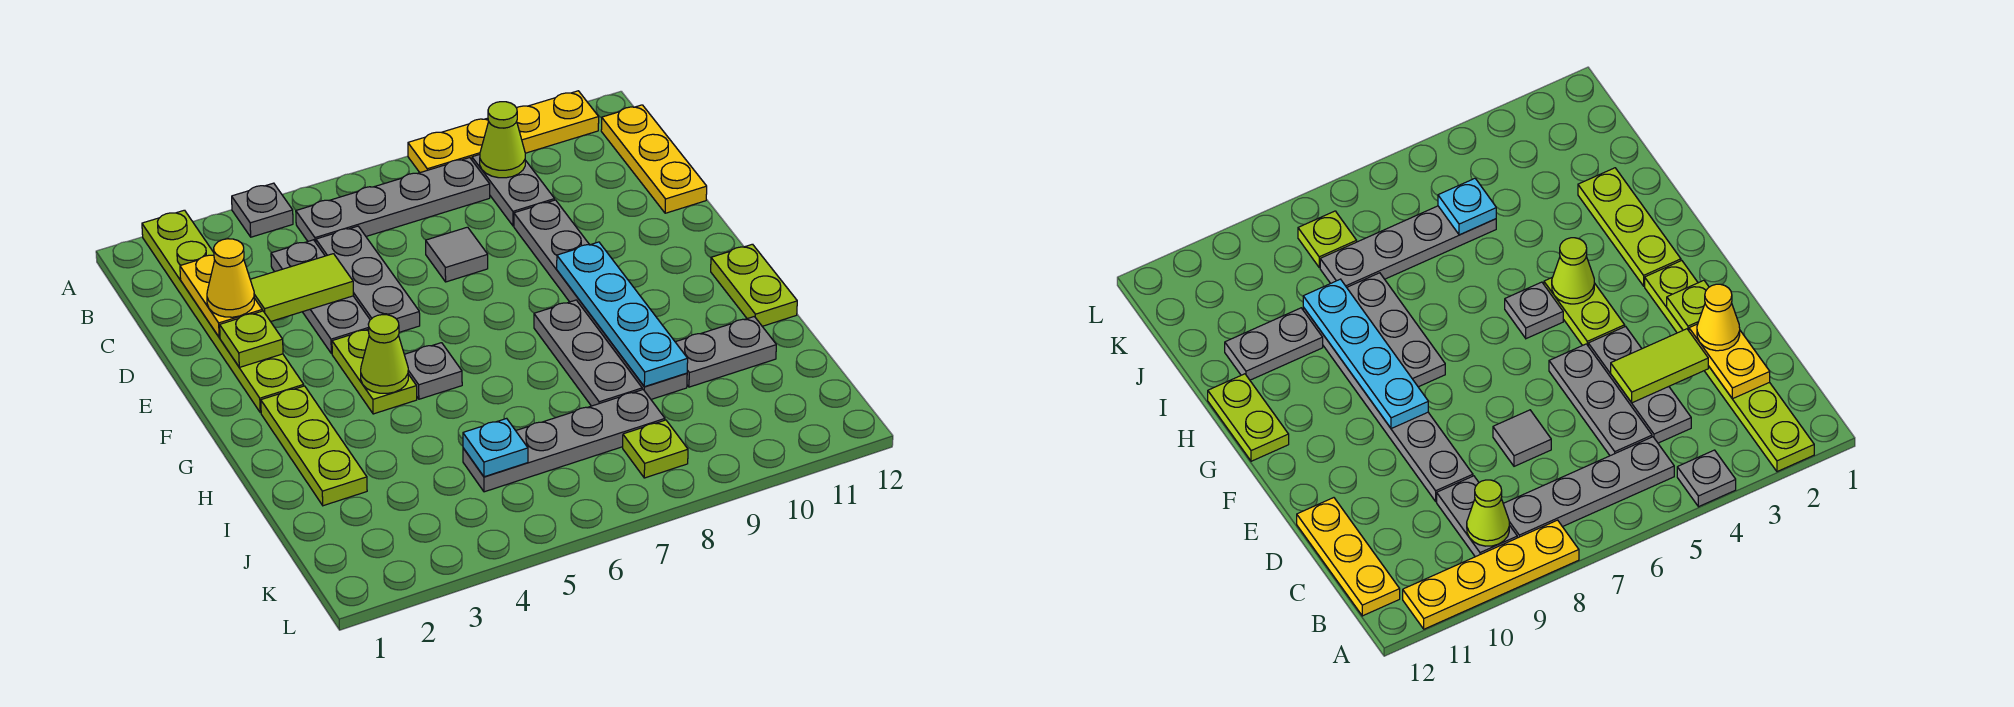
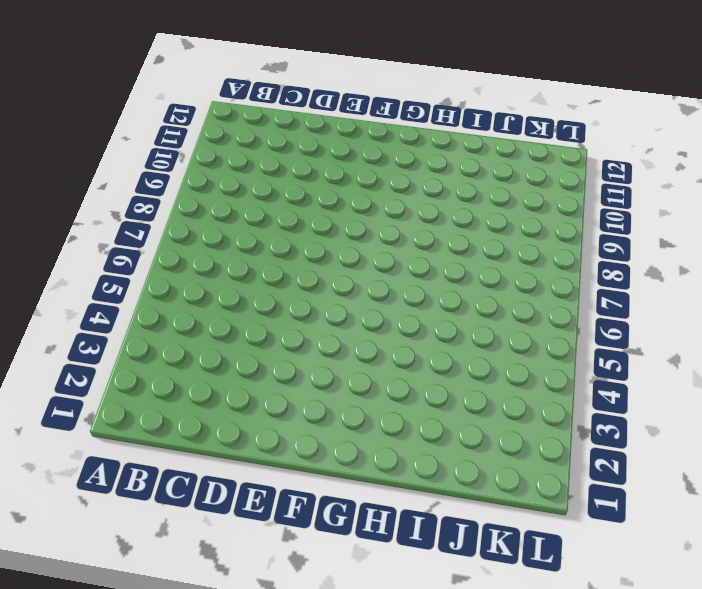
none -> lime 1x6 plate [142,210,304,413]
none -> grey 1x1 plate [232,183,293,237]
none -> yellow 1x4 plate [408,91,599,173]

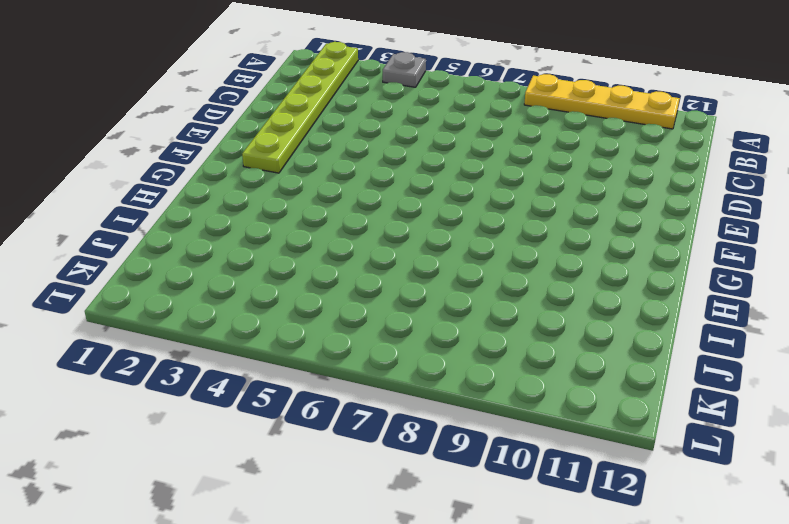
none -> grey 1x4 plate [296,158,490,242]
none -> grey 1x2 plate [472,155,555,226]
none -> yellow 1x3 plate [601,105,707,213]

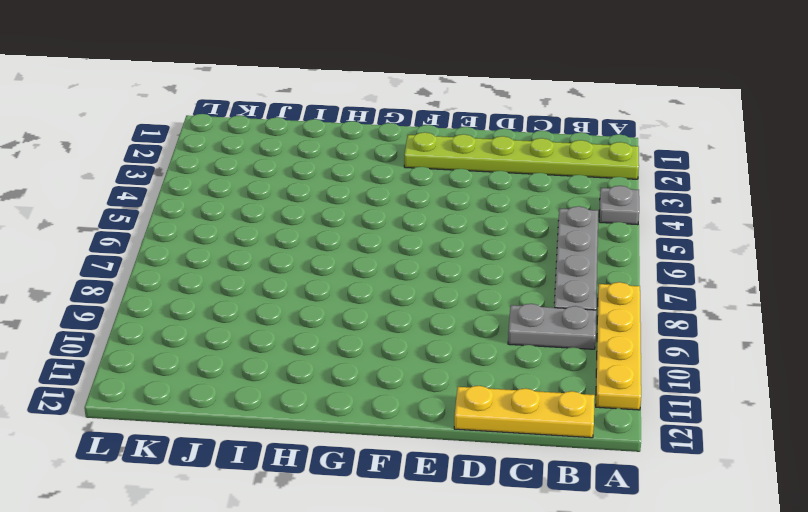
none -> grey 1x3 plate [271,240,370,354]
none -> grey 1x3 plate [316,226,420,332]
none -> grey 1x1 tile [426,227,488,282]

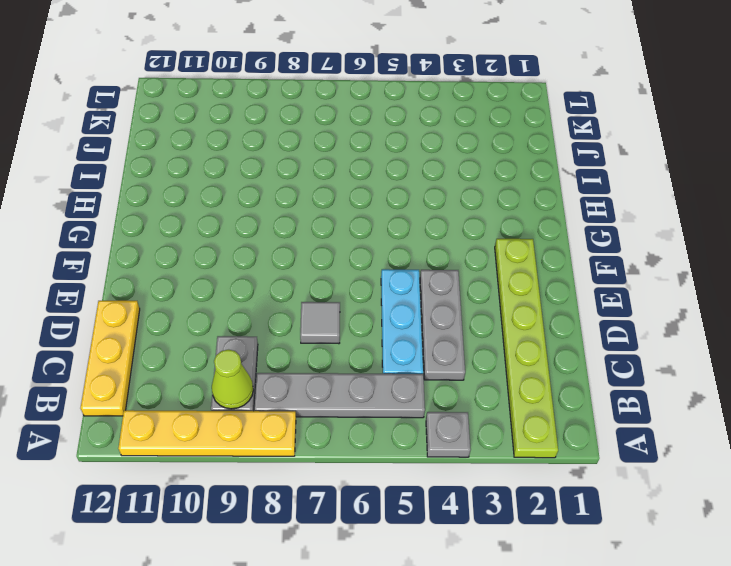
cyan 1x3 plate [381,269,423,374] -> grey 1x3 plate [316,226,420,332]
none -> grey 1x6 plate [514,200,687,399]
none -> lime 1x2 plate [332,329,417,414]
none -> lime 1x3 plate [261,386,367,506]

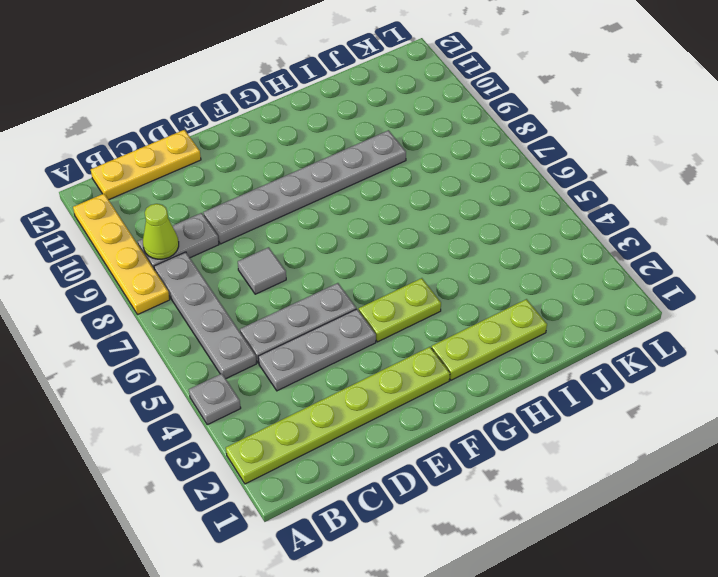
none -> grey 1x1 plate [404,343,462,399]
none -> grey 1x3 plate [534,300,642,406]
none -> lime 1x2 plate [711,244,797,326]

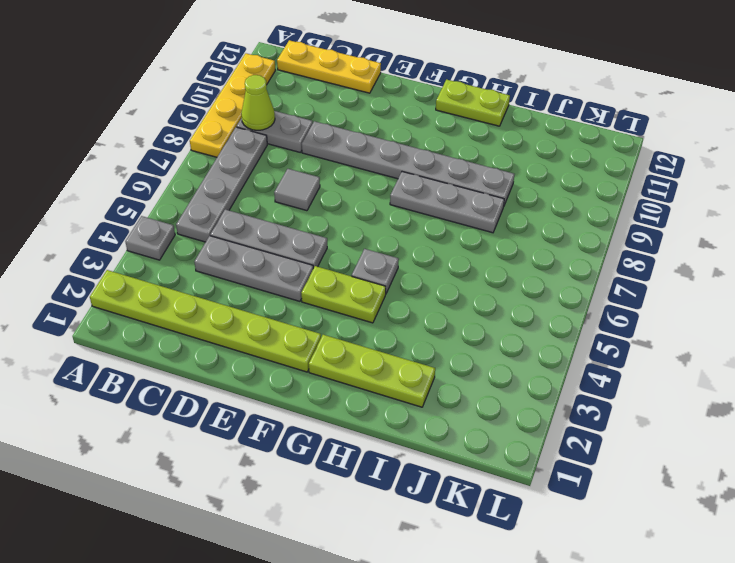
none -> grey 1x2 plate [676,317,776,387]
none -> grey 1x4 plate [463,390,665,492]
none -> lime 1x1 plate [623,420,688,478]

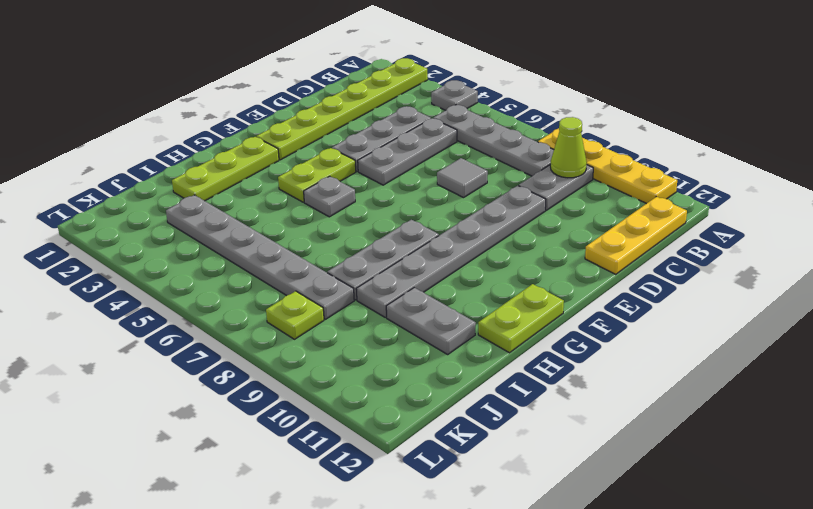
grey 1x6 plate [166,195,354,319] -> grey 1x4 plate [463,390,665,492]
none -> yellow 1x2 plate [180,255,262,337]
none -> lime 1x2 tile [250,254,354,322]
none -> lime 1x1 plate [220,311,283,367]

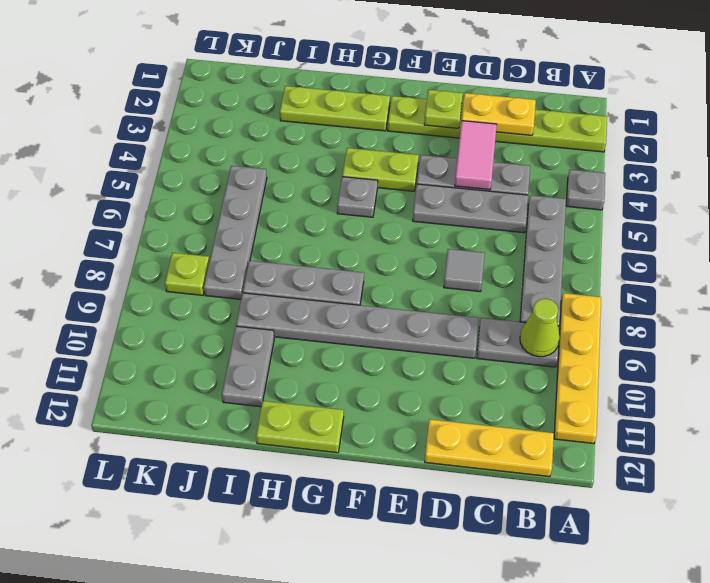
pink 1x2 tile [455,121,497,190] -> lime 1x2 tile [250,254,354,322]
none -> cyan 1x4 plate [557,242,688,387]
none -> lime 1x1 cone [361,315,408,393]
none -> cyan 1x1 plate [463,418,528,477]

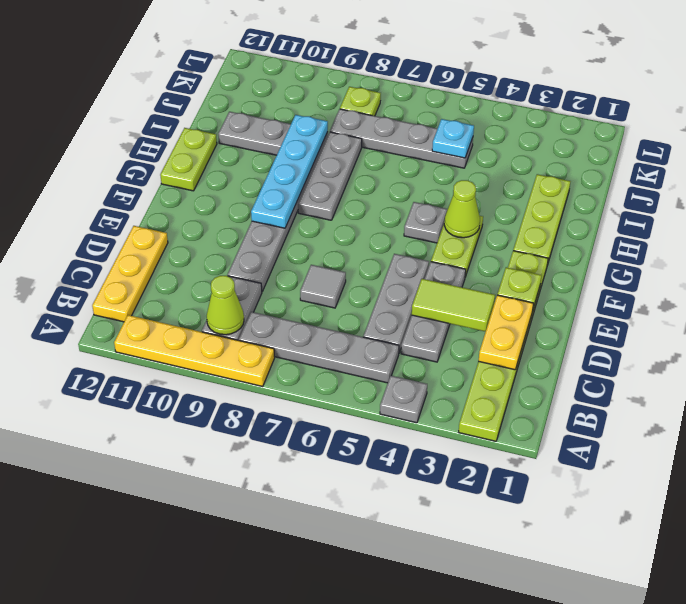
none -> yellow 1x1 cone [207,239,255,317]

